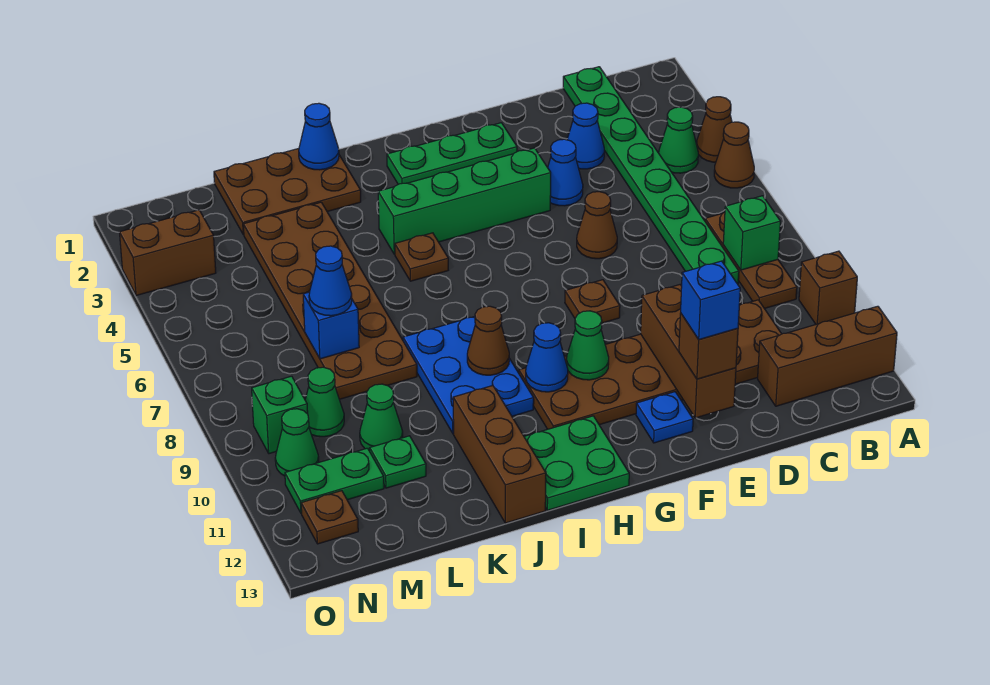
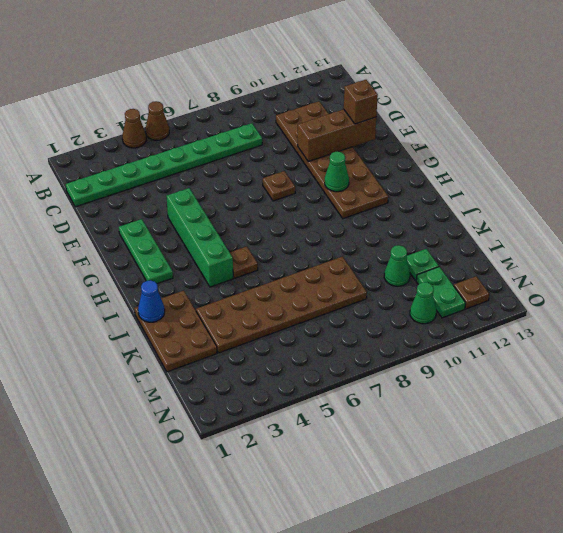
none -> brown 1x1 brick [799,251,857,324]
none -> brown 1x3 brick [758,306,897,406]
none -> green 1x1 cone [659,107,698,173]
none -> brown 1x3 plate [705,212,797,309]

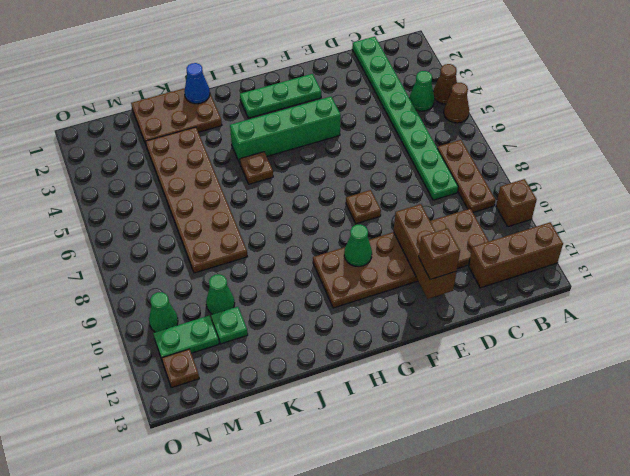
none -> blue 1x1 cone [567,103,604,169]
none -> blue 1x1 cone [548,139,583,206]
none -> brown 1x1 cone [577,192,617,259]
none -> blue 1x1 plate [636,392,693,443]

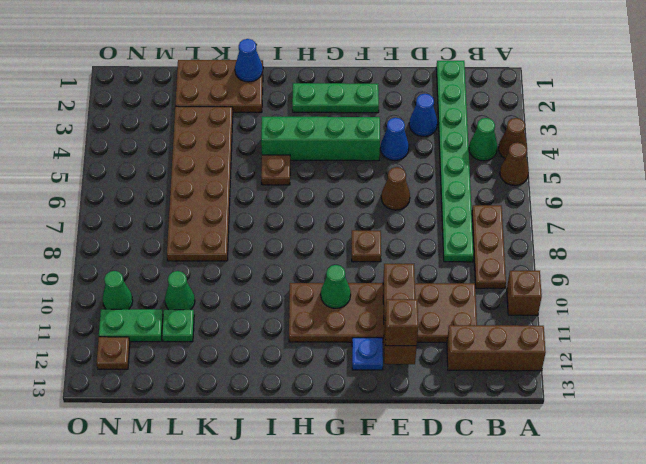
none -> green 2x2 plate [524,416,629,510]
none -> blue 2x3 plate [403,317,534,434]
none -> brown 1x3 brick [453,385,546,523]
none -> green 1x1 cone [305,367,344,437]

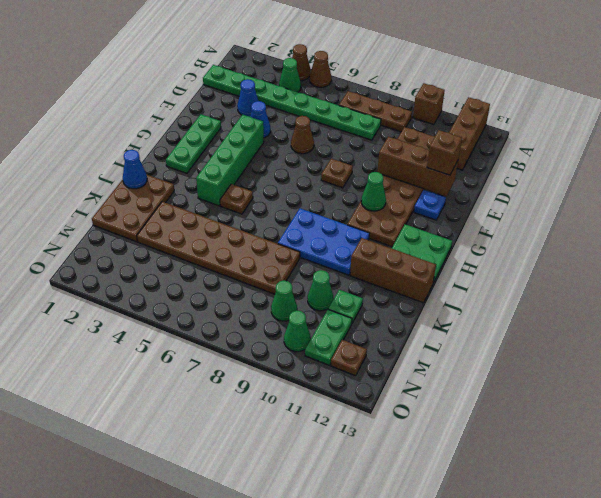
none -> brown 1x2 brick [119,210,216,296]
none -> green 1x1 brick [252,376,308,454]
none -> green 1x1 brick [723,196,781,270]
none -> blue 1x1 cone [526,323,568,392]

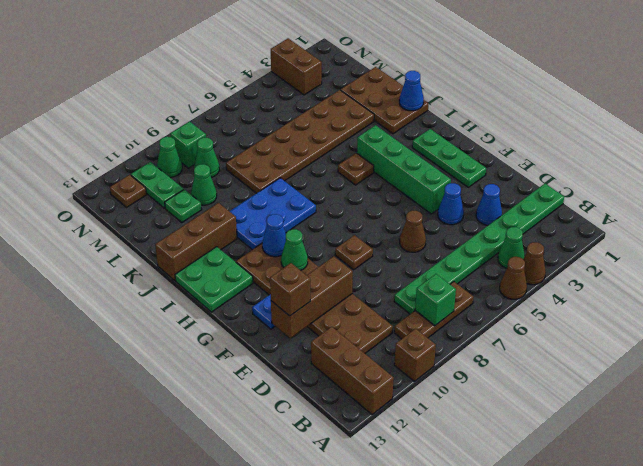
none -> brown 1x1 cone [467,306,509,375]
none -> blue 1x1 brick [303,292,359,359]
none -> blue 1x1 cone [309,246,352,316]
none -> blue 1x1 brick [681,261,740,339]

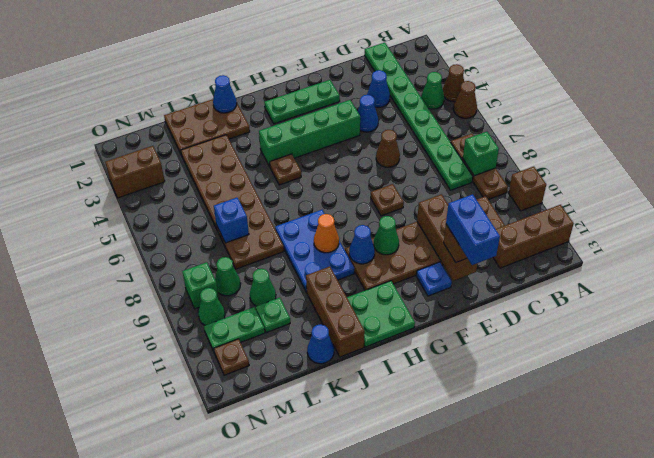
blue 1x2 brick [446,194,500,265] -> blue 1x1 brick [681,261,740,339]
orange 1x1 cone [314,214,339,253] -> brown 1x1 cone [467,306,509,375]
blue 1x1 cone [307,325,334,364] -> blue 1x1 cone moved to [309,246,352,316]

